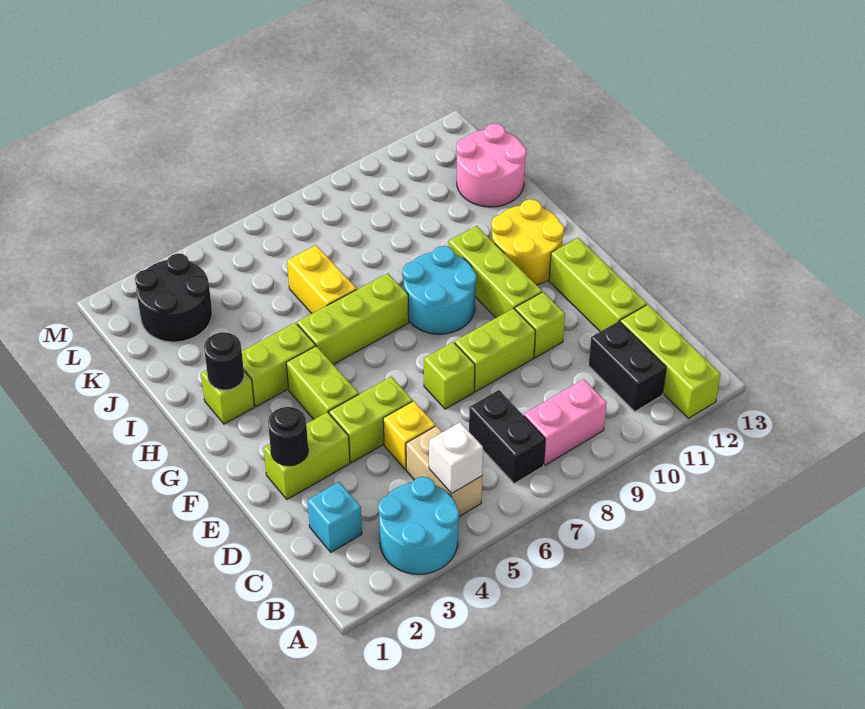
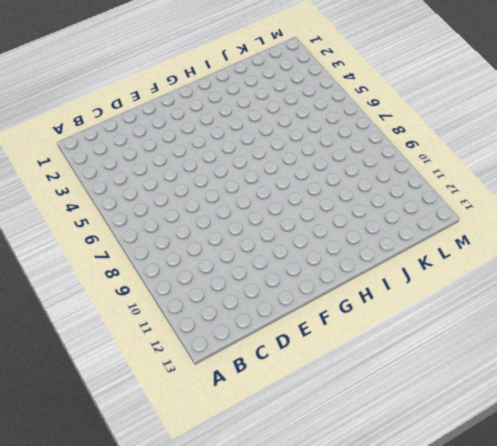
none -> cyan 2x2 round brick [378,477,459,574]
none -> lime 1x3 brick [620,305,720,418]
none -> tan 1x2 brick [406,426,482,517]

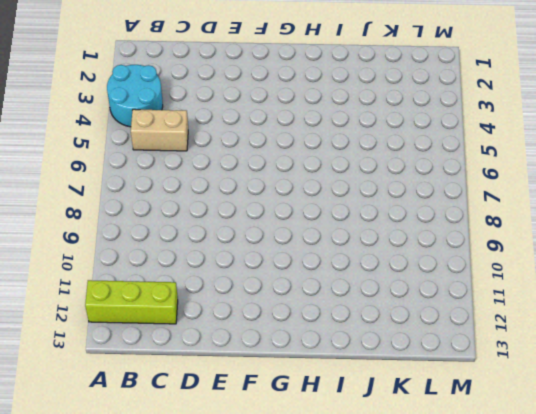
none -> black 1x2 brick [469,390,545,484]
none -> pink 1x2 brick [524,379,607,465]
none -> black 1x2 brick [589,321,666,412]

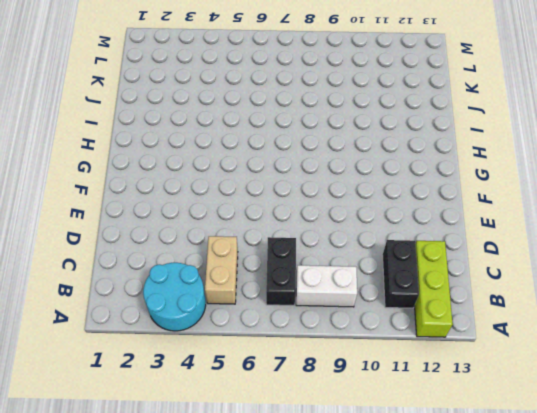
white 1x2 brick [296,265,357,307] -> pink 1x2 brick [524,379,607,465]
none -> cyan 1x1 brick [307,482,362,552]
none -> yellow 1x1 brick [383,401,435,470]
none -> lime 1x3 brick [549,238,647,332]

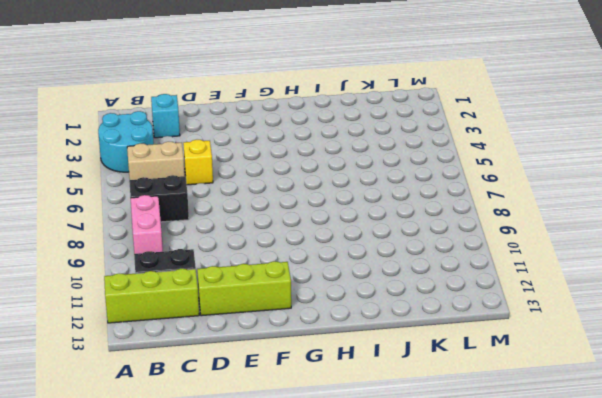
none -> lime 1x2 brick [264,412,350,499]
none -> lime 1x2 brick [329,377,413,463]
none -> lime 1x1 brick [424,342,475,409]

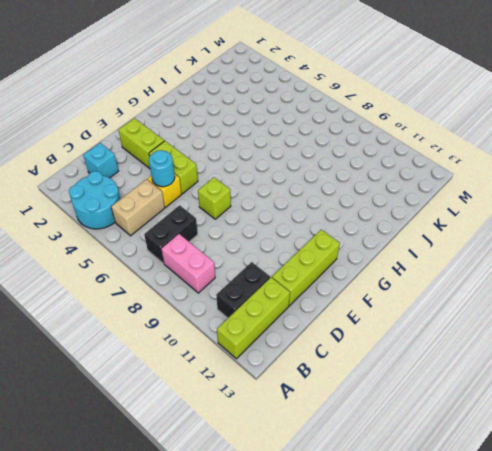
cyan 1x1 round brick [149,150,175,187] -> none
none -> lime 1x2 brick [455,308,535,392]
none -> lime 1x1 brick [515,292,565,358]
none -> lime 1x2 brick [286,346,359,419]

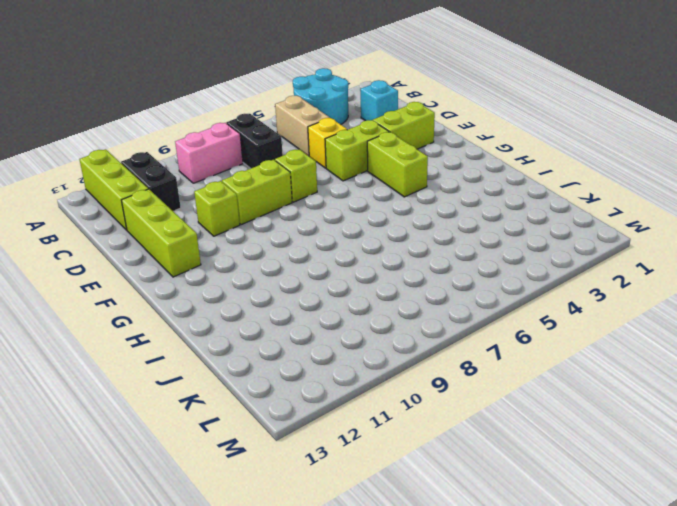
none -> lime 1x3 brick [449,226,542,318]
none -> cyan 2x2 round brick [403,246,477,334]
none -> yellow 2x2 round brick [491,199,564,285]

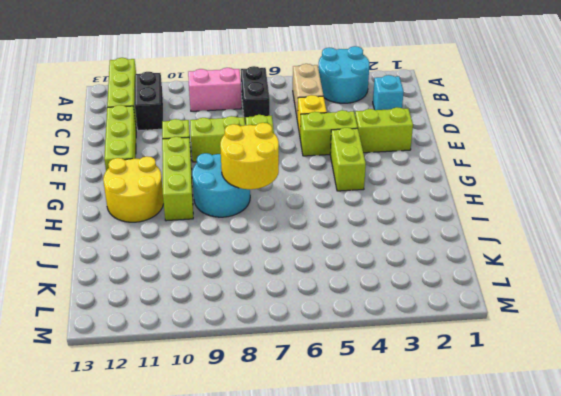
yellow 2x2 round brick [220,123,279,189] -> none
none -> lime 1x1 brick [201,370,254,424]
none -> lime 1x2 brick [242,323,315,407]
none -> lime 1x3 brick [297,273,409,364]

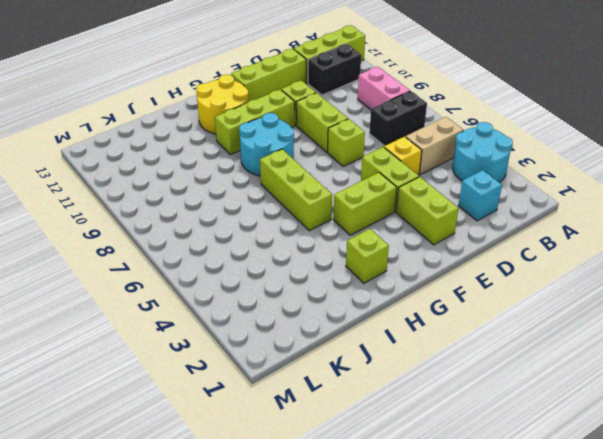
none -> lime 1x2 brick [242,323,315,407]
none -> yellow 1x2 brick [287,245,357,313]
none -> pink 2x2 round brick [456,124,526,207]

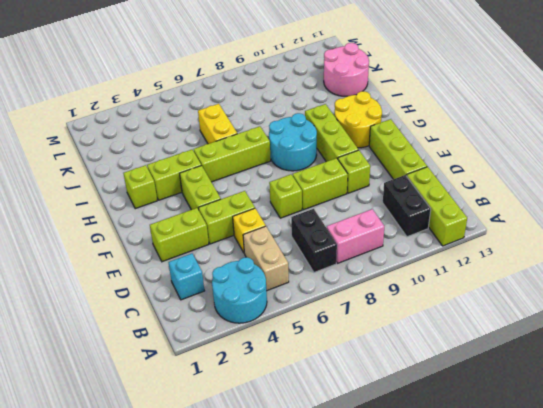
none -> black 2x2 round brick [135,253,212,342]
none -> white 1x1 brick [429,422,483,494]
none -> black 1x1 round brick [268,407,308,466]

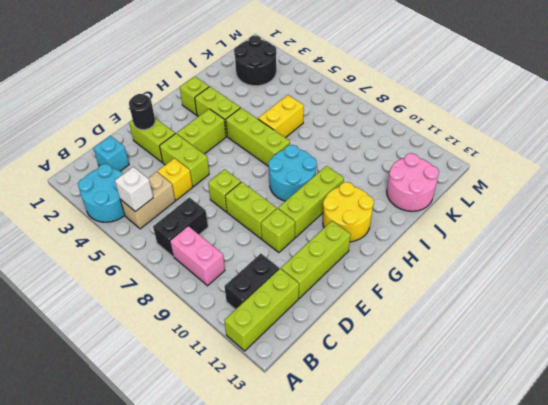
none -> black 1x1 round brick [204,332,244,390]

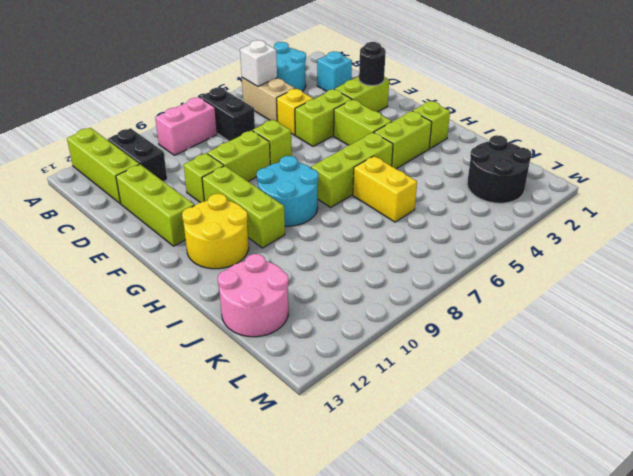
none -> black 1x1 round brick [204,332,244,390]

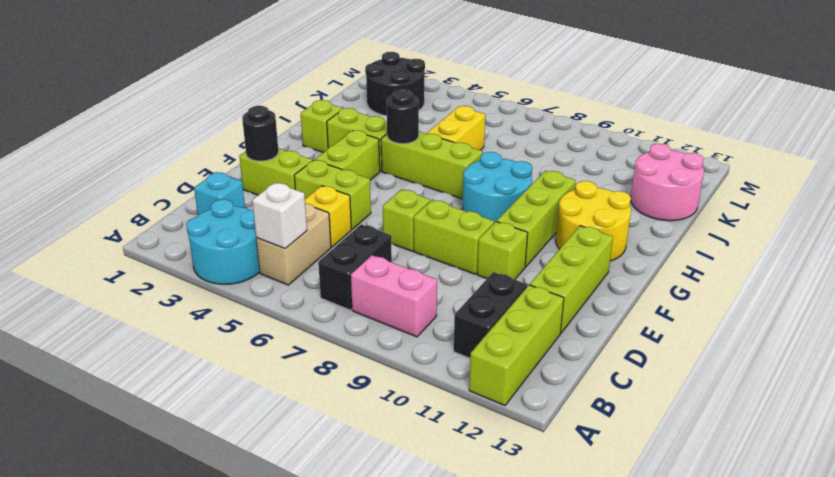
black 1x1 round brick [387,90,419,144] -> black 1x1 round brick moved to [204,332,244,390]

